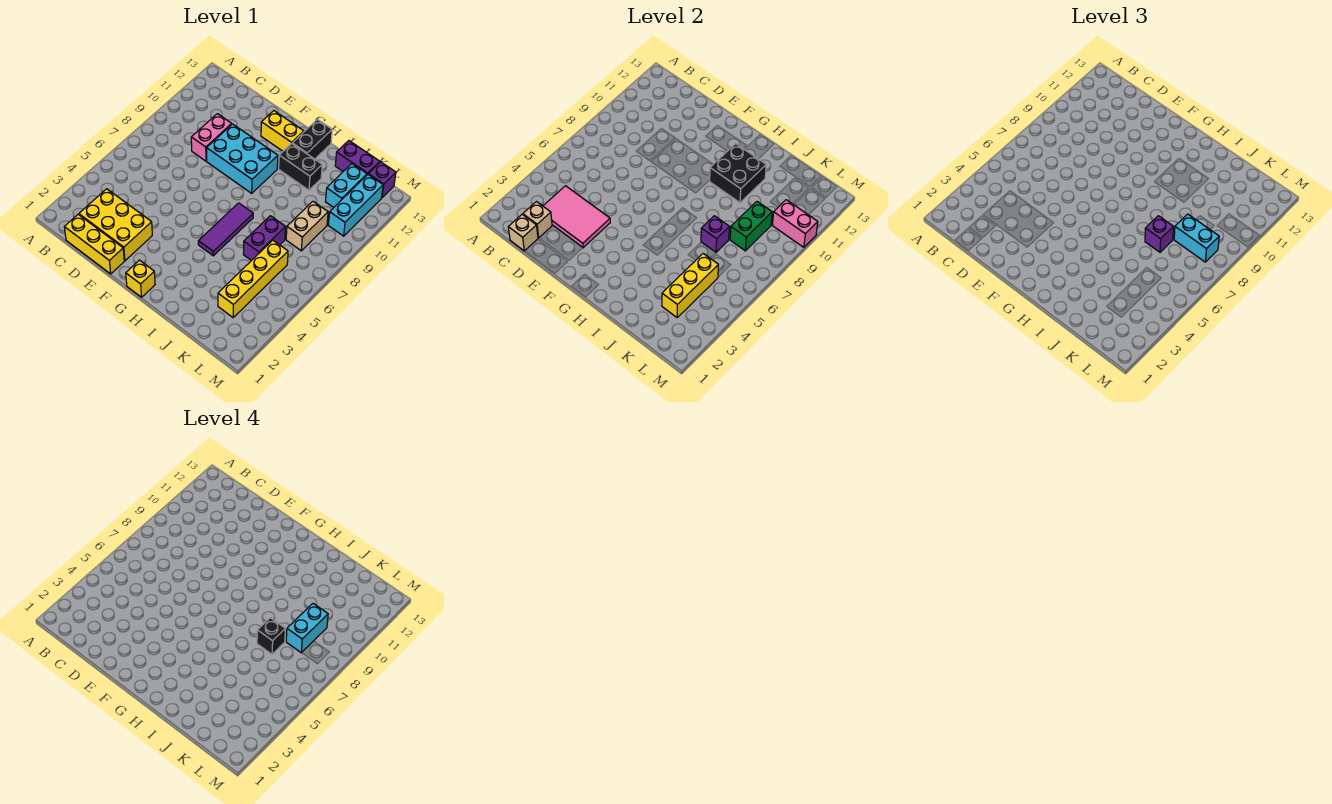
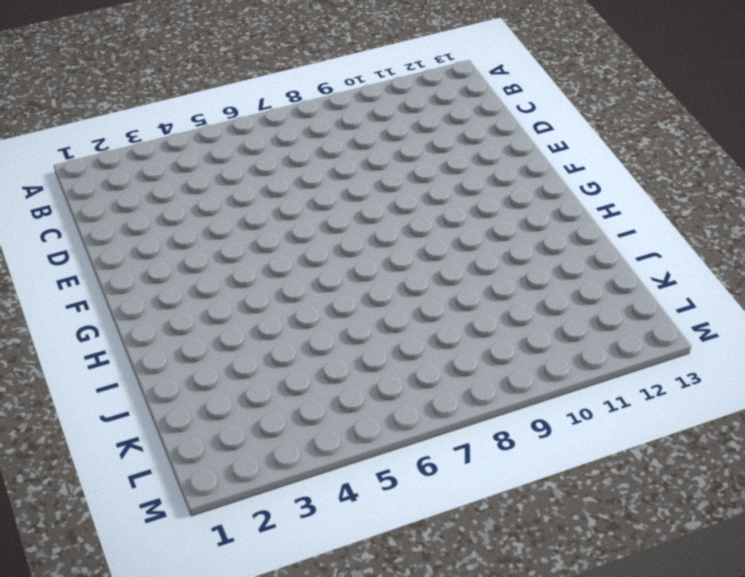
none -> yellow 1x3 brick [64,214,124,274]
none -> yellow 2x3 brick [79,189,152,261]
none -> pink 1x2 brick [191,114,232,161]

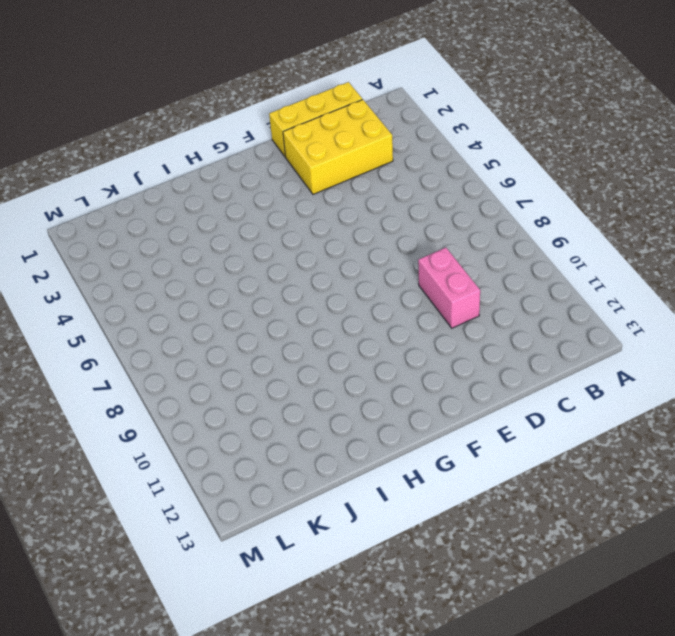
none -> cyan 2x3 brick [207,124,278,193]
none -> yellow 1x2 brick [261,111,304,151]
none -> yellow 1x1 brick [126,260,155,297]

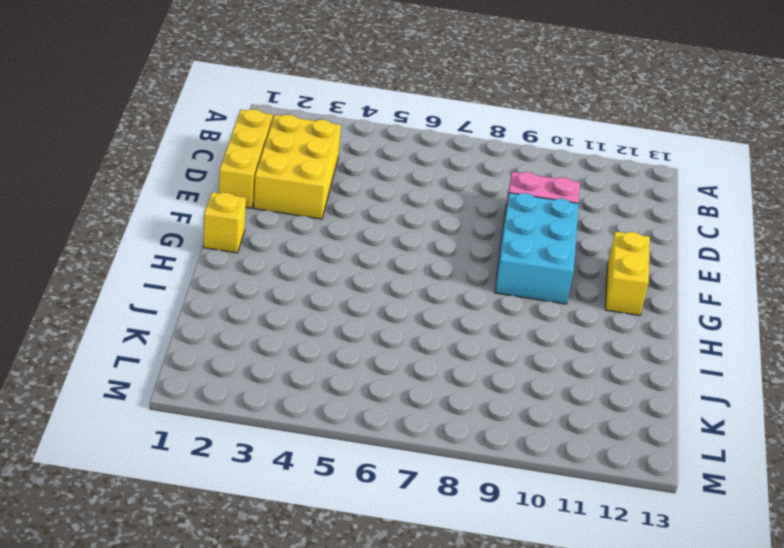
none -> purple 1x3 tile [198,203,253,256]
none -> black 1x2 brick [279,144,322,190]
none -> black 1x2 brick [292,120,332,159]

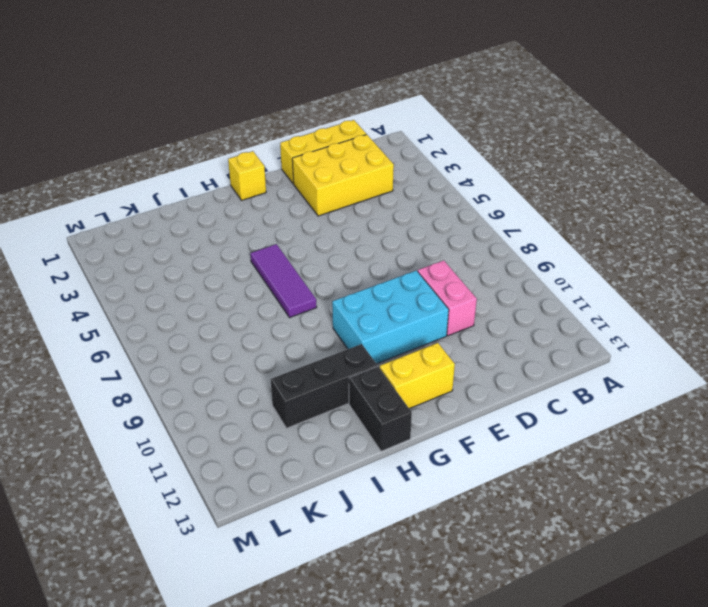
black 1x3 brick [270,344,377,428] -> black 1x2 brick [279,144,322,190]
none -> purple 1x2 brick [243,216,285,261]
none -> purple 1x2 brick [335,141,380,175]
none -> yellow 1x4 brick [218,240,288,317]

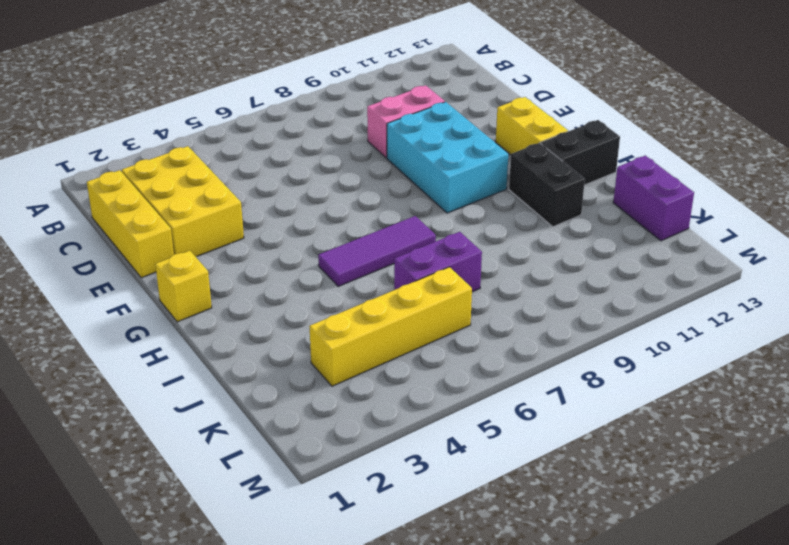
none -> tan 1x2 brick [286,202,328,251]
none -> cyan 1x2 brick [326,164,367,207]
none -> cyan 1x3 brick [328,175,383,236]

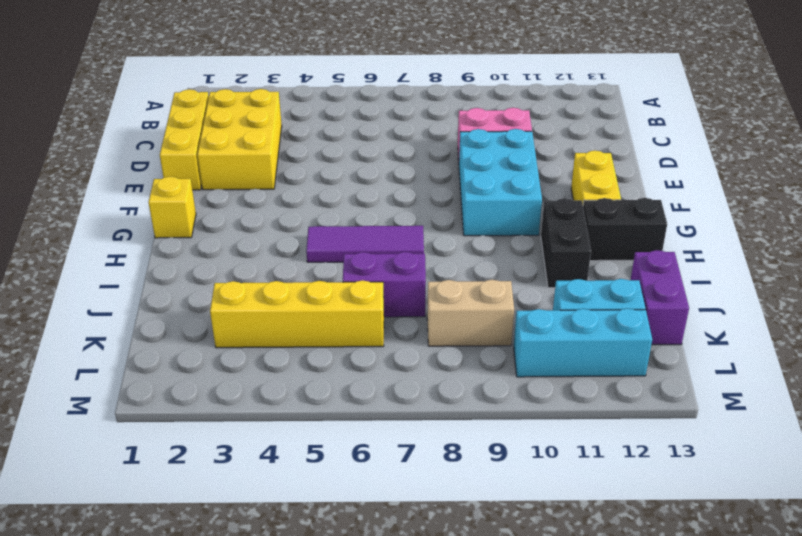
none -> purple 1x1 brick [368,162,396,198]
none -> tan 1x1 brick [508,214,538,251]
none -> tan 1x1 brick [523,202,552,238]

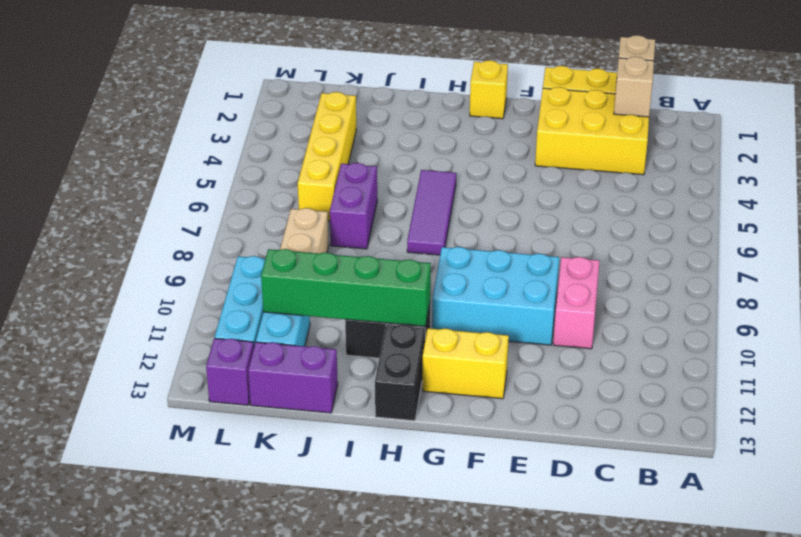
green 1x4 brick [261,249,431,326] -> black 2x2 brick [710,144,766,203]
none -> pink 2x3 tile [543,186,610,248]
none -> purple 1x1 brick [701,216,729,252]
none -> yellow 1x3 brick [662,254,718,317]

